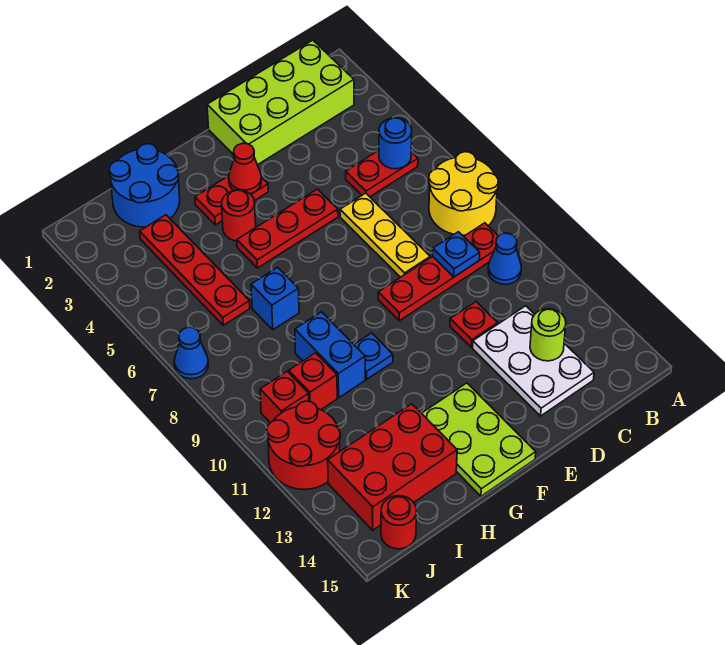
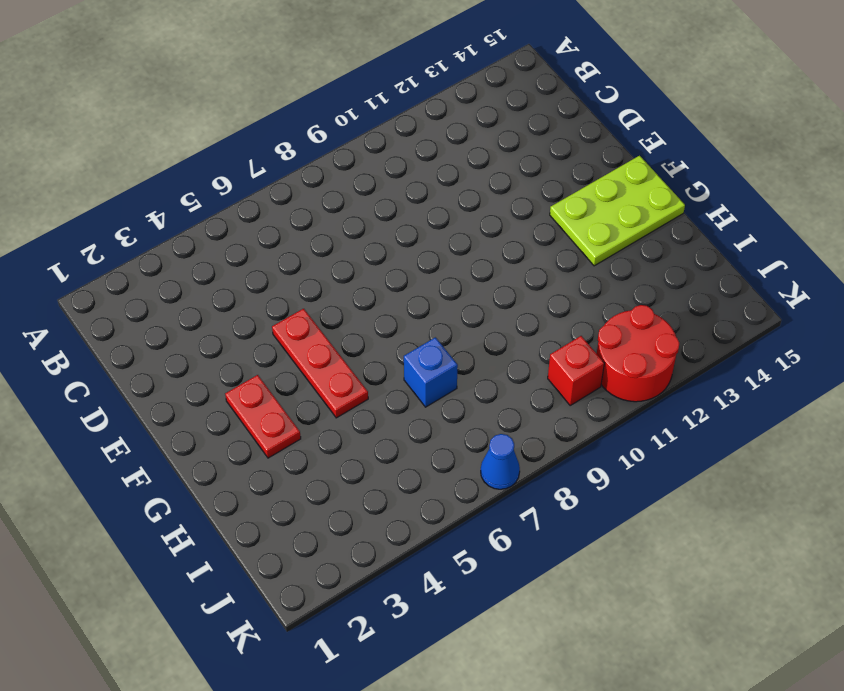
none -> yellow 2x2 round brick [429,152,498,235]
none -> lime 2x4 brick [207,40,354,165]
none -> red 1x2 plate [346,151,418,197]

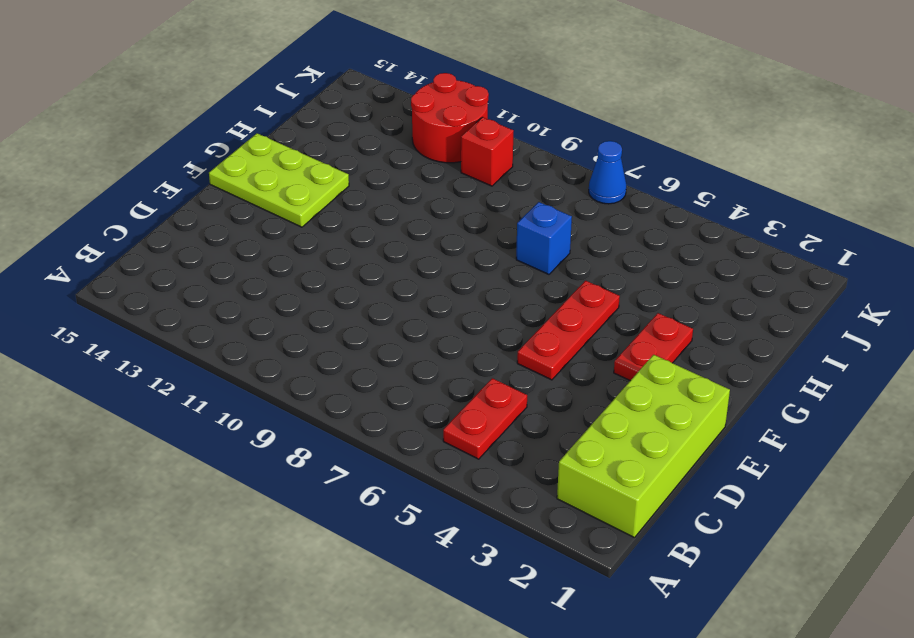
none -> yellow 2x2 round brick [429,152,498,235]
none -> red 1x4 plate [378,223,498,321]
none -> blue 1x1 cone [488,233,522,284]

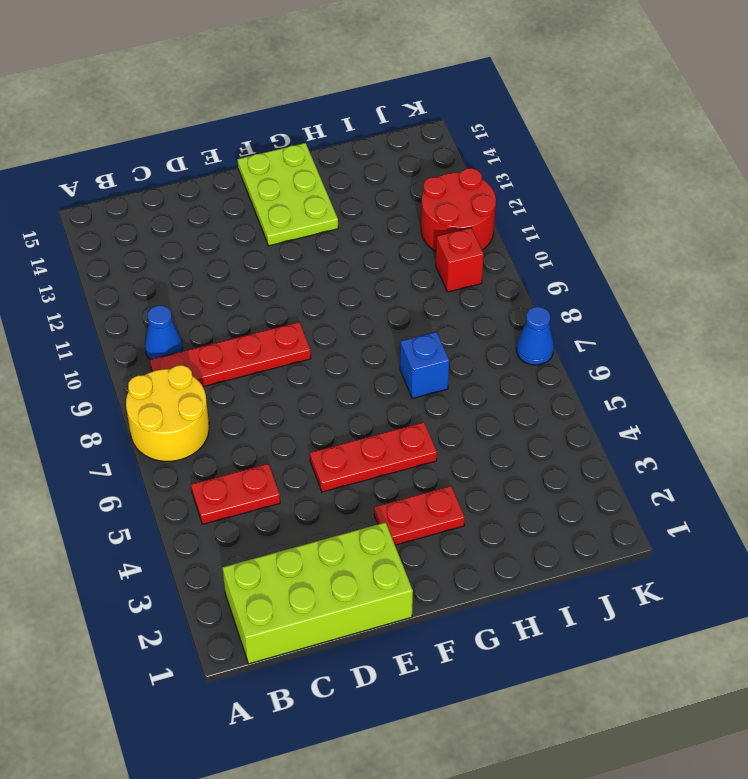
none -> white 2x3 plate [473,306,594,416]
none -> yellow 1x3 plate [340,193,430,277]
none -> red 1x1 plate [450,302,498,348]

